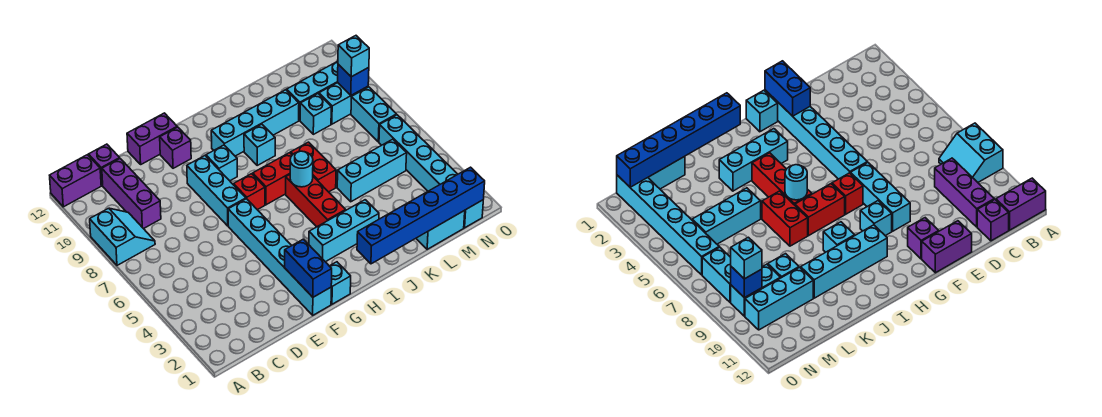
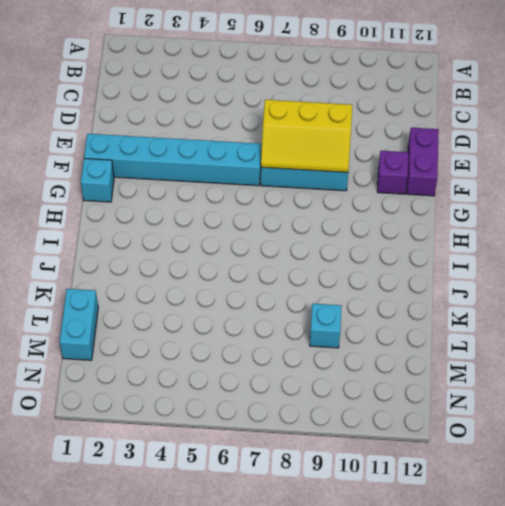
yellow 2x3 slope [261,100,352,172] -> none
none -> cyan 2x2 slope [90,208,155,265]
none -> purple 1x2 brick [50,155,101,207]
none -> purple 1x3 brick [102,159,161,229]

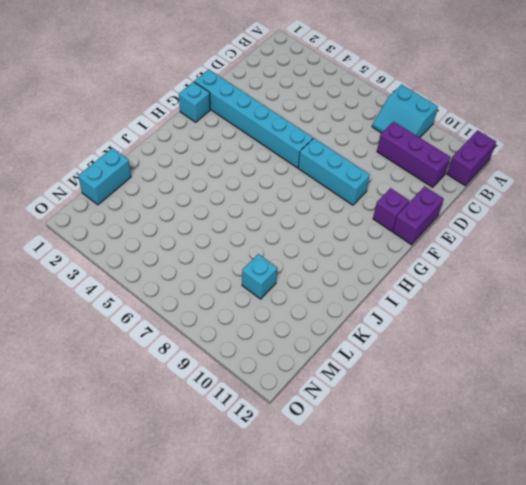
none -> purple 1x1 brick [88,144,120,186]
none -> red 1x1 brick [234,174,265,210]
none -> cyan 1x1 brick [206,145,237,181]

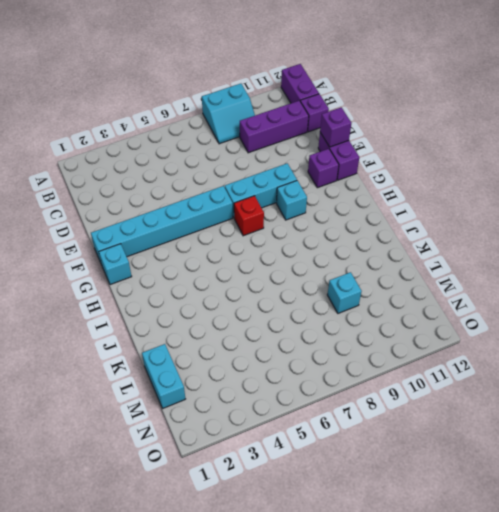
purple 1x1 brick [320,107,351,147] -> none
none -> cyan 1x3 brick [309,200,379,262]
none -> red 1x2 brick [253,153,292,205]
none -> cyan 1x4 brick [211,90,299,156]

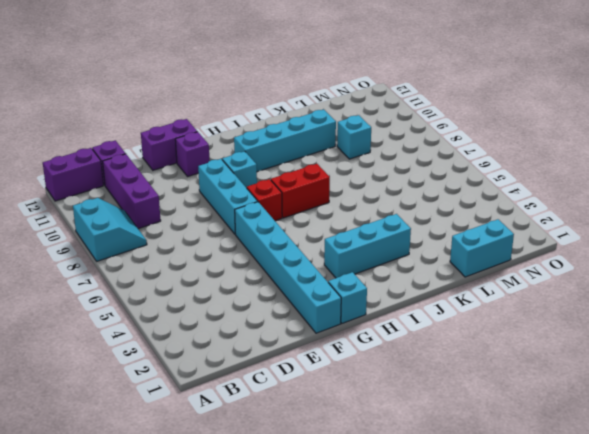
none -> red 1x3 brick [286,175,346,227]
none -> cyan 1x1 brick [244,124,275,165]
none -> red 1x2 brick [291,142,336,192]

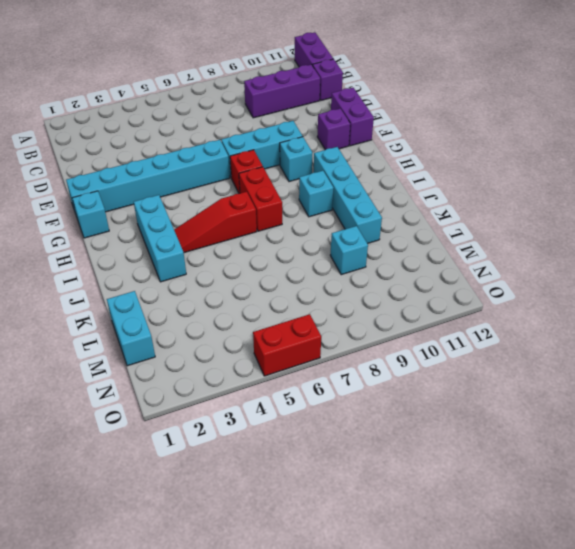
red 1x3 slope [174,192,257,253] -> red 1x3 brick [286,175,346,227]
red 1x2 brick [253,314,321,376] -> red 1x2 brick moved to [291,142,336,192]
none -> cyan 2x2 slope [90,208,155,265]
none -> cyan 1x3 brick [337,139,407,202]
none -> cyan 1x3 brick [287,61,338,120]

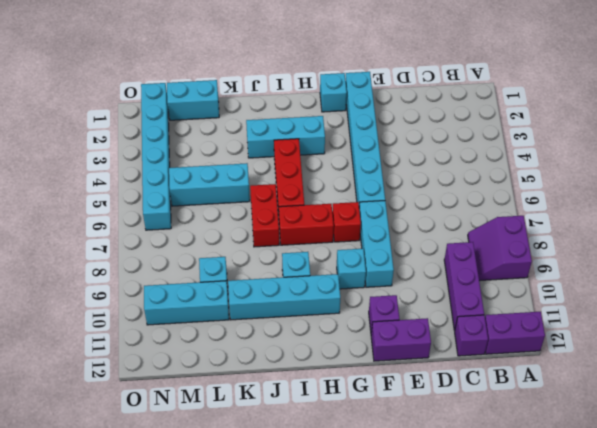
purple 2x2 slope [468,216,532,281] -> cyan 2x2 slope [90,208,155,265]
none -> cyan 1x2 brick [319,83,368,124]
none -> cyan 1x2 brick [351,87,397,142]
none -> blue 1x2 brick [285,239,332,297]

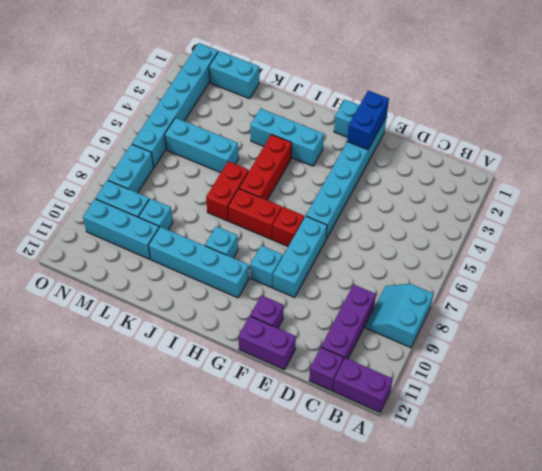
none -> blue 1x6 brick [357,167,485,264]
none -> cyan 1x1 round brick [290,151,313,187]
none -> blue 1x1 brick [338,64,369,95]

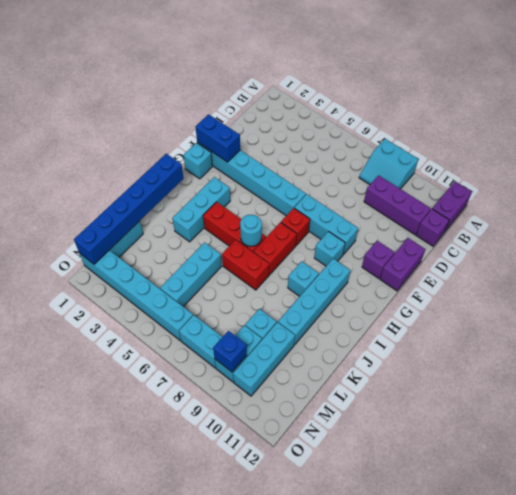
none -> cyan 1x1 brick [338,36,369,77]

